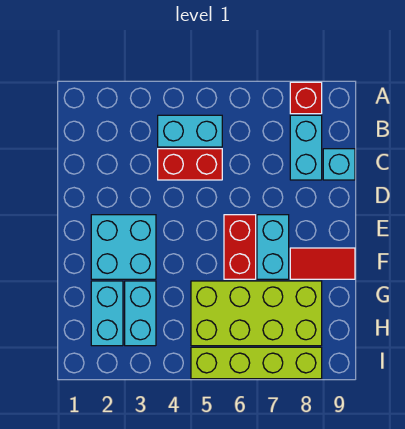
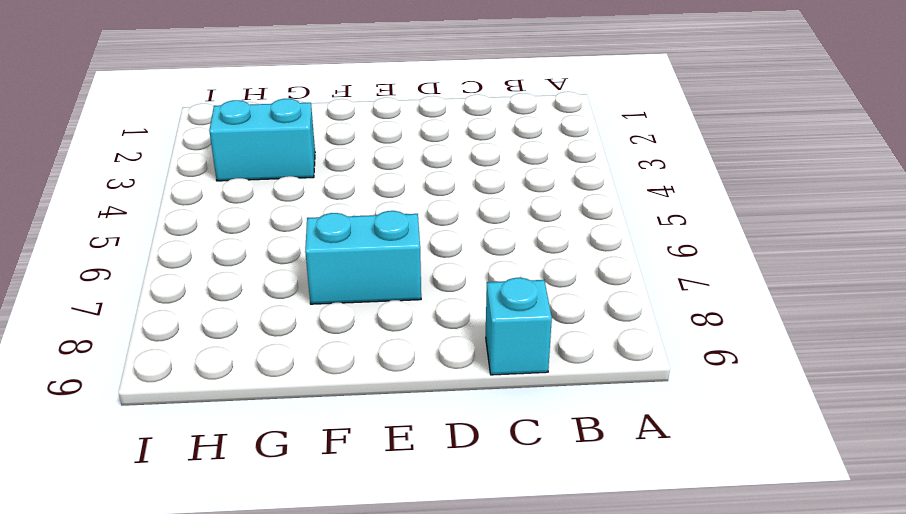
none -> red 1x1 brick [290,82,322,114]
none -> cyan 1x2 brick [158,115,222,147]
none -> cyan 1x2 brick [290,115,322,180]

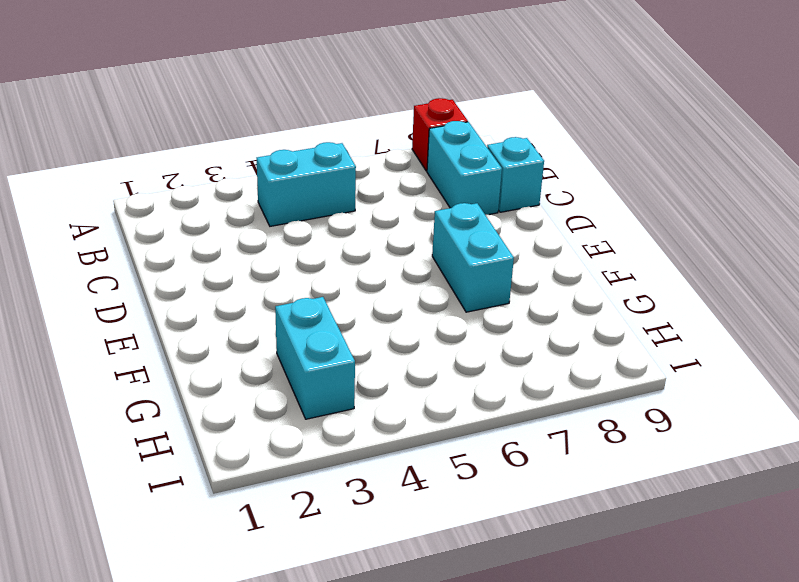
none -> red 1x2 brick [158,149,222,180]
none -> cyan 2x2 brick [91,215,156,279]
none -> red 1x2 brick [224,215,256,279]

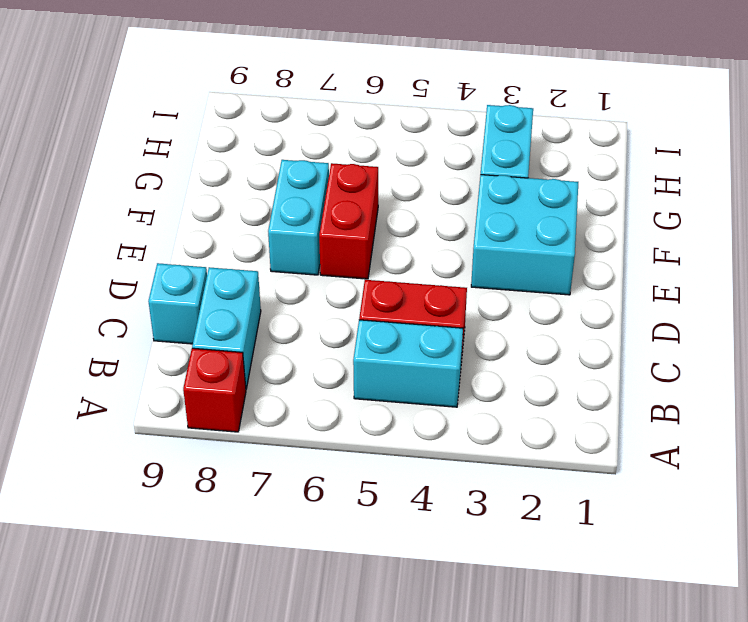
none -> red 1x2 tile [290,248,355,279]
none -> cyan 1x2 brick [91,281,123,346]
none -> lime 2x4 brick [191,281,322,346]

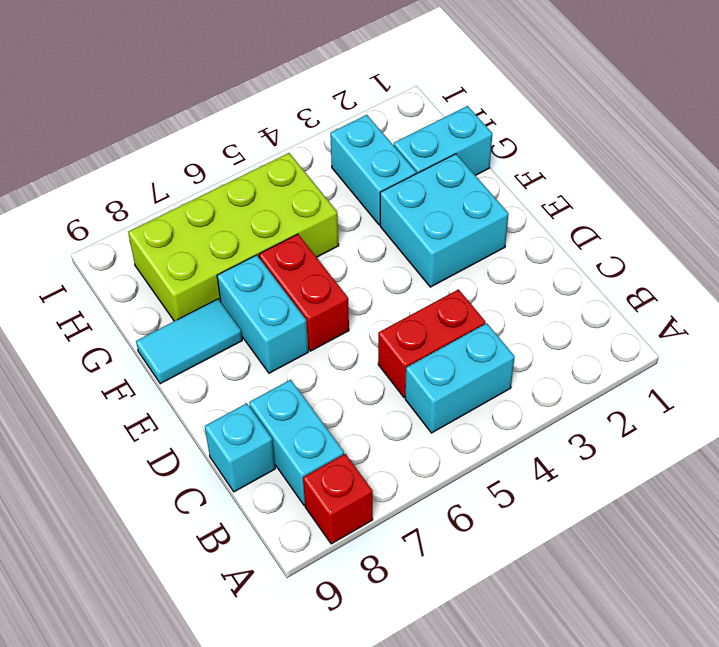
cyan 1x2 tile [136,299,242,384] -> red 1x2 tile [290,248,355,279]
cyan 1x2 brick [394,106,493,175] -> cyan 1x2 brick turned to [91,281,123,346]
none -> lime 1x4 brick [191,347,322,379]

